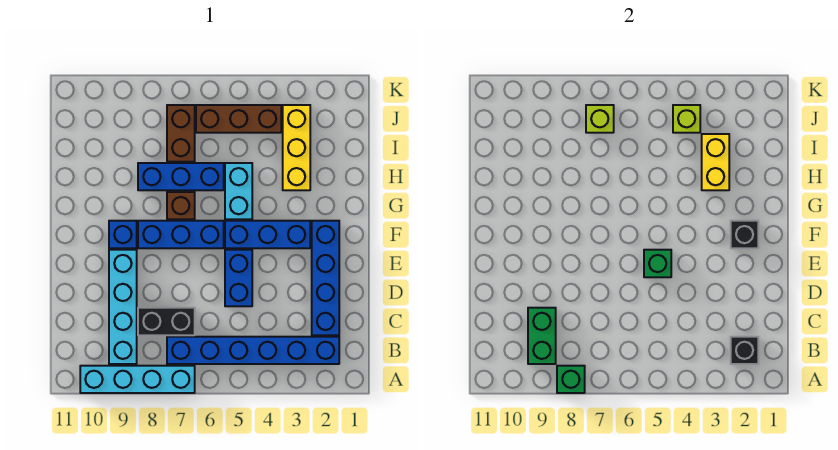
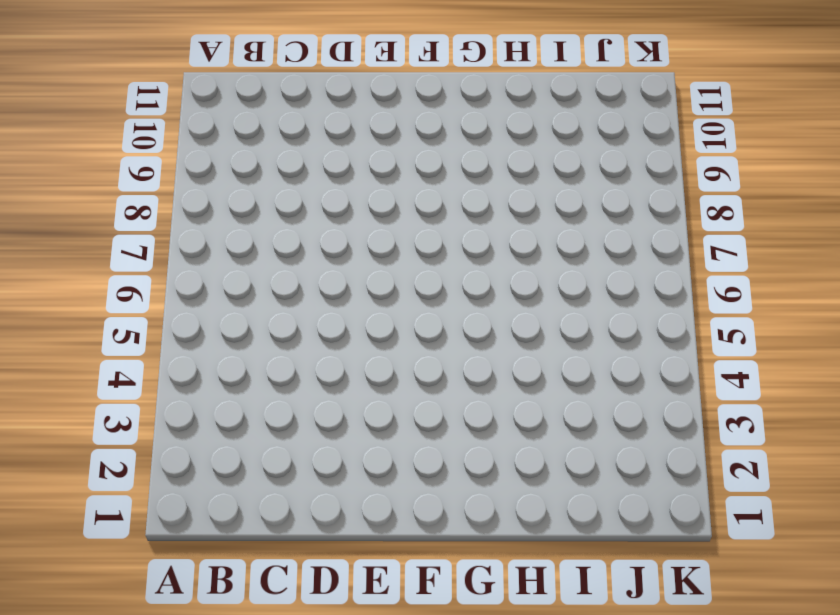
none -> cyan 1x4 brick [80,366,195,393]
none -> blue 1x6 brick [167,337,339,364]
none -> cyan 1x4 brick [109,250,137,364]

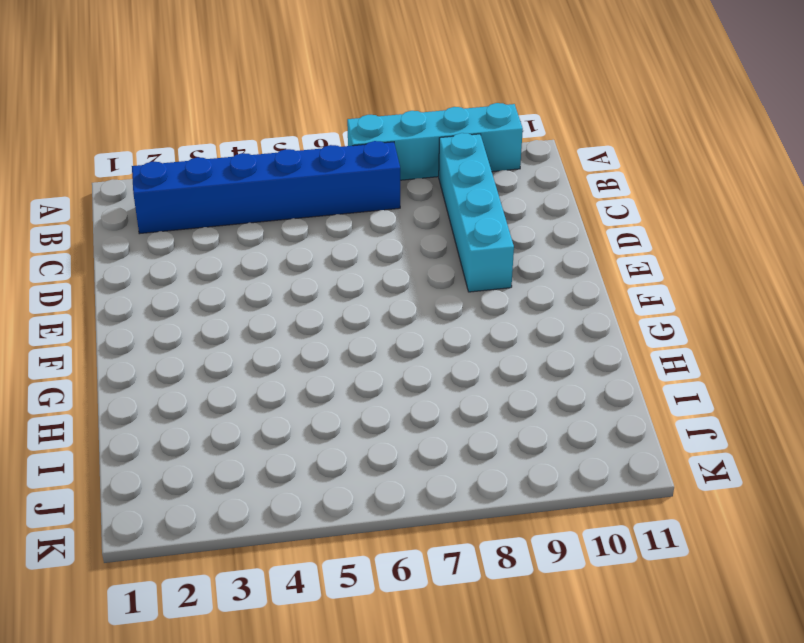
none -> blue 1x4 brick [312,221,339,335]
none -> black 1x2 brick [138,308,195,335]
none -> blue 1x2 brick [225,250,252,306]

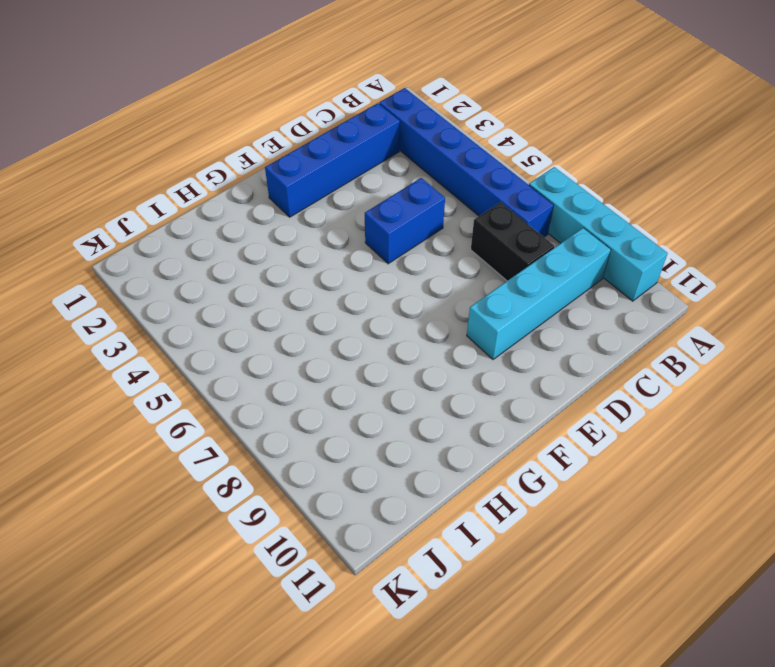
none -> blue 1x3 brick [225,221,310,248]
none -> blue 1x3 brick [138,221,224,248]
none -> blue 1x1 brick [109,221,137,248]

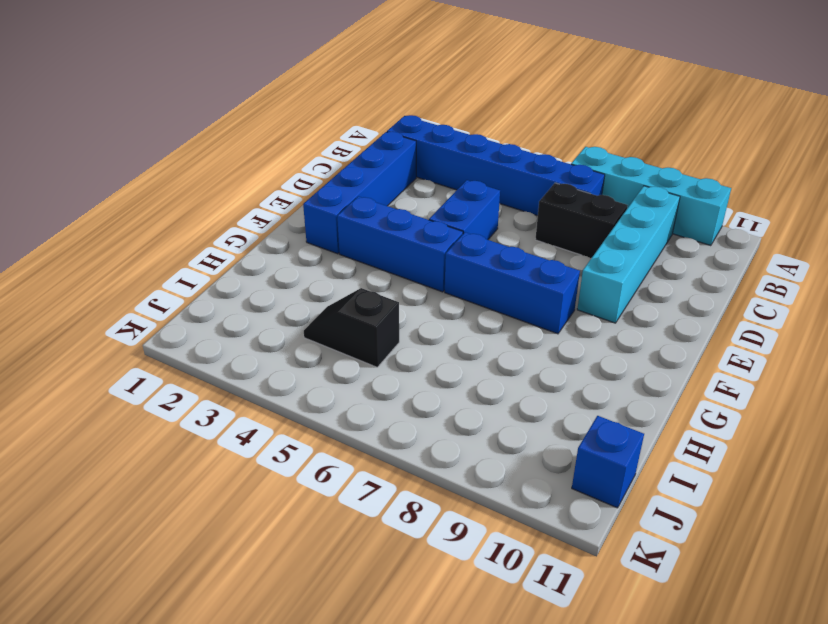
black 1x2 slope [304,288,399,367] -> none
blue 1x1 brick [572,416,644,508] -> blue 1x1 brick moved to [109,221,137,248]
none -> cyan 1x2 brick [225,163,252,219]
none -> brown 1x1 brick [167,192,195,219]
none -> yellow 1x3 brick [283,105,310,190]

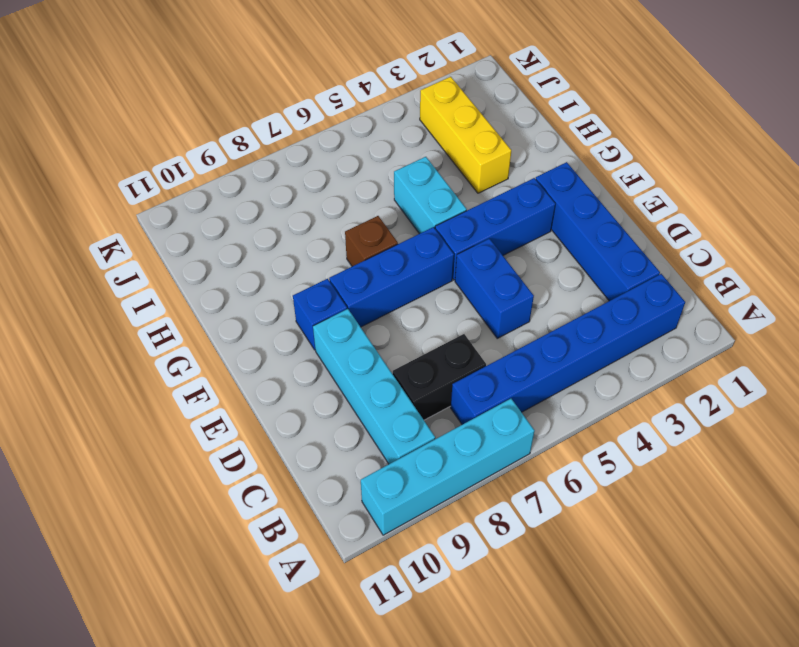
none -> blue 1x3 brick [138,163,224,190]
none -> brown 1x2 brick [167,105,195,162]
none -> brown 1x3 brick [196,105,281,133]

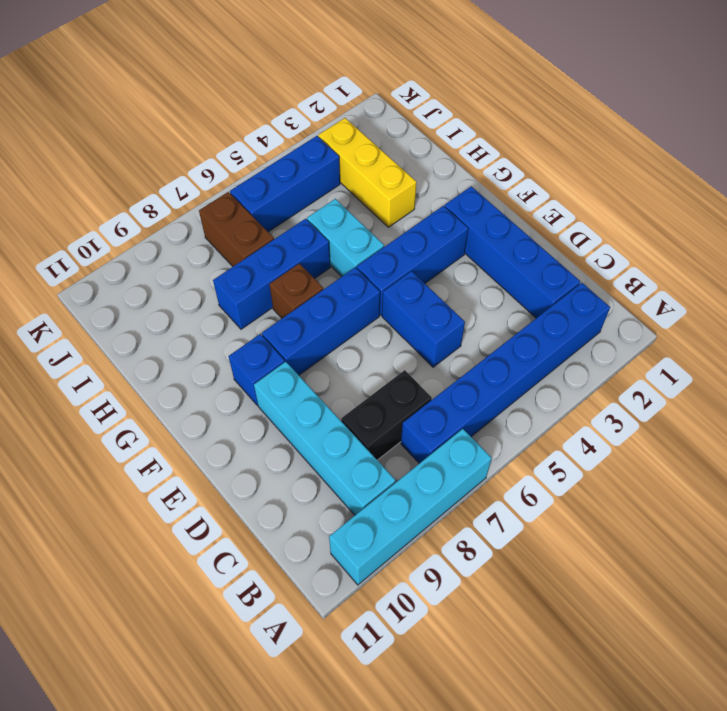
blue 1x3 brick [230,136,340,232] -> brown 1x3 brick [196,105,281,133]
none -> green 1x1 brick [557,366,585,393]
none -> black 1x1 brick [731,337,758,364]
none -> green 1x2 brick [528,308,556,364]

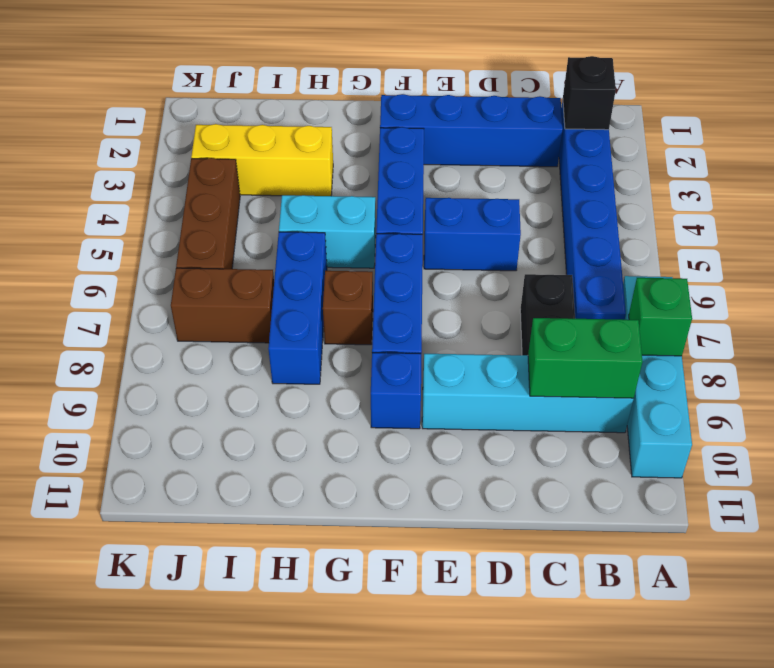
none -> green 1x1 brick [644,250,671,277]
none -> black 1x1 brick [731,221,758,248]
none -> yellow 1x2 brick [702,134,729,190]

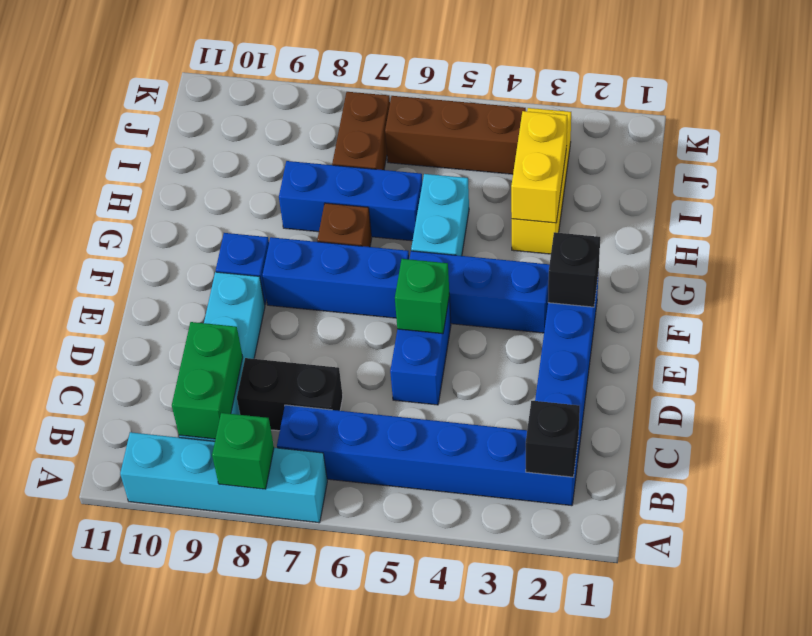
none -> lime 1x1 brick [673,105,700,133]
none -> lime 1x1 brick [586,105,614,133]

